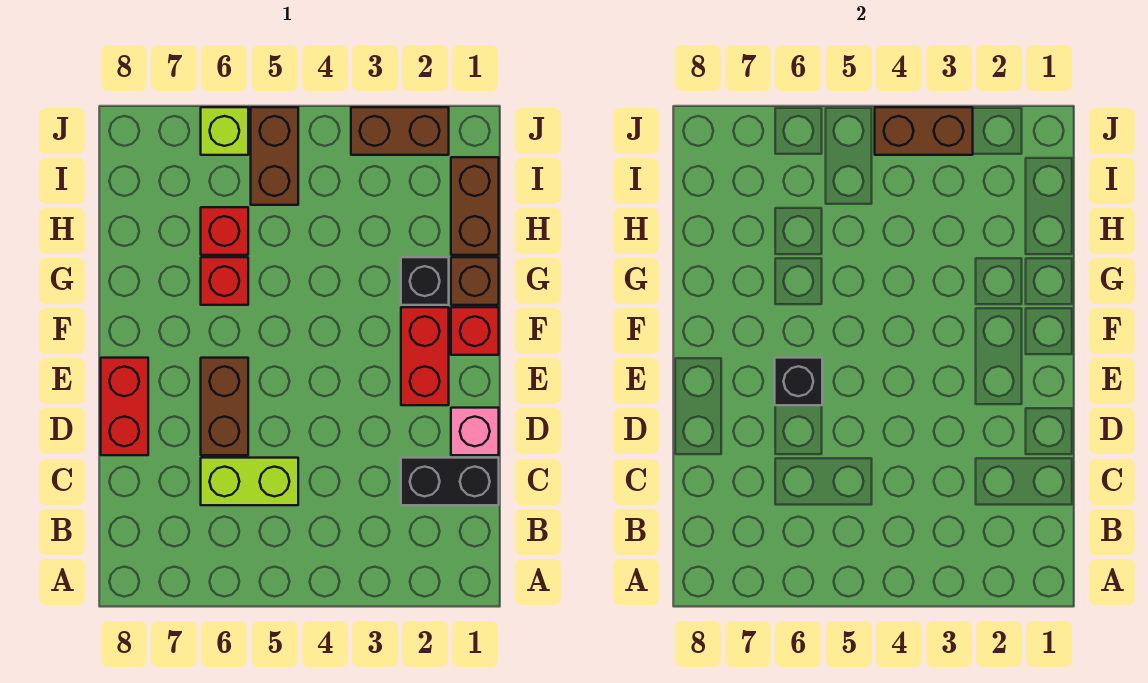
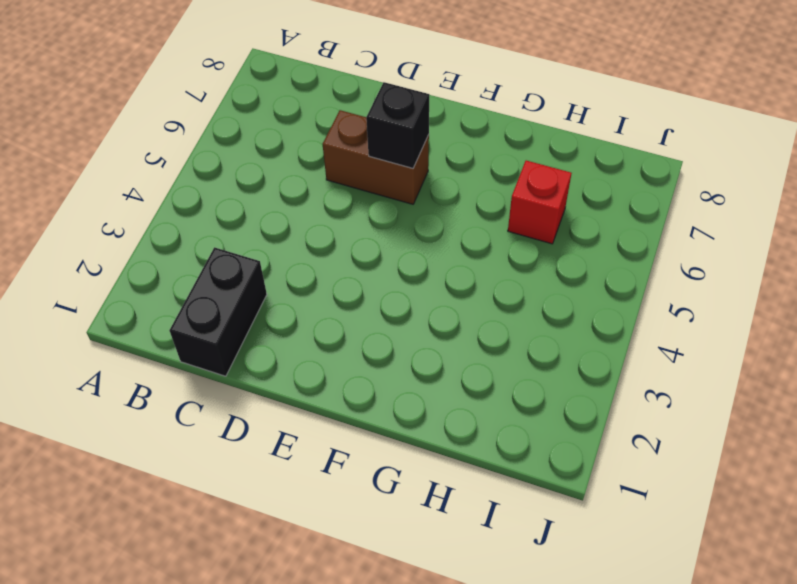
none -> lime 1x2 brick [201,458,298,505]
none -> pink 1x1 brick [451,408,499,455]
none -> red 1x2 brick [101,358,148,455]

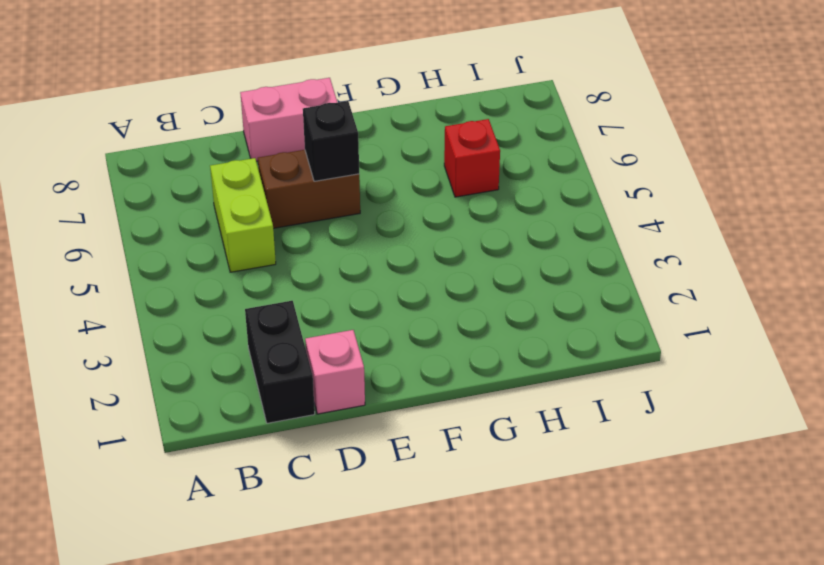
pink 1x2 brick [240,78,338,161] -> red 1x2 brick [101,358,148,455]
none -> red 1x2 brick [401,307,449,405]
none -> red 1x1 brick [451,307,499,355]
none -> brown 1x1 brick [451,257,499,305]

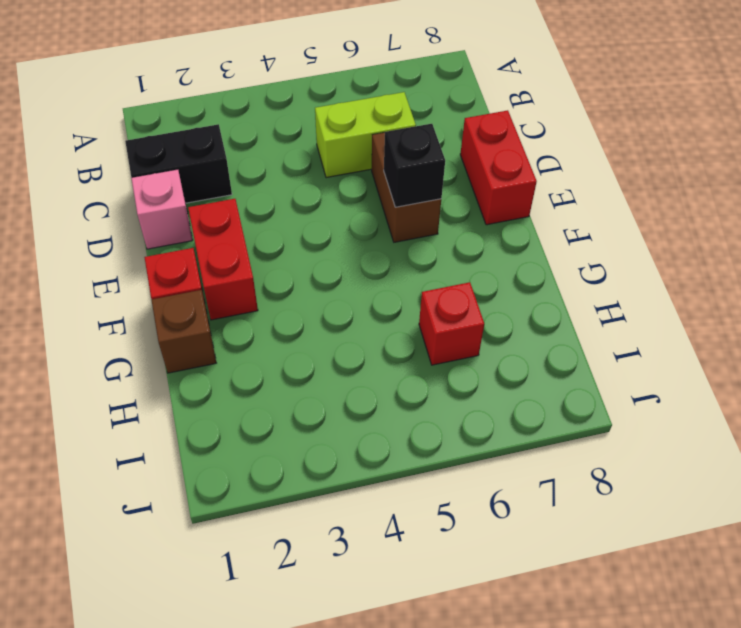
none -> black 1x1 brick [401,257,449,305]
none -> red 1x1 brick [201,257,248,305]
none -> brown 1x2 brick [451,157,499,255]

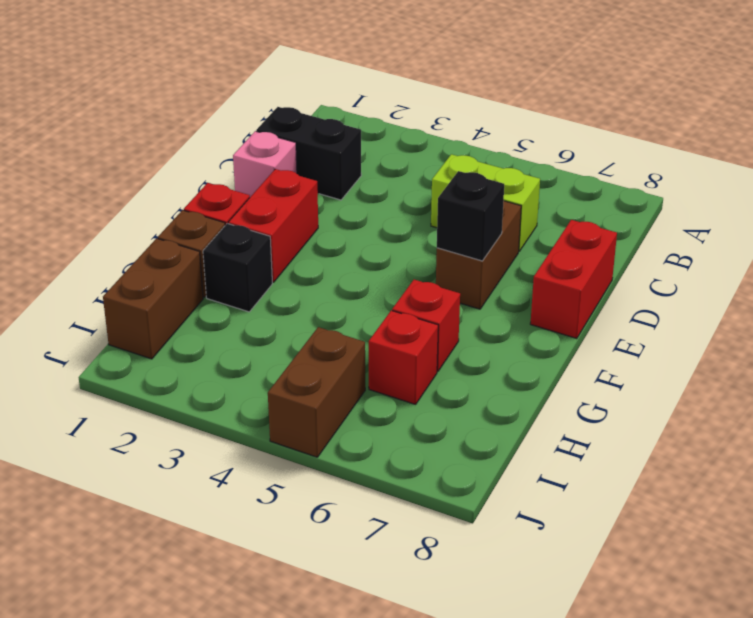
none -> brown 1x2 brick [351,107,449,155]
none -> lime 1x1 brick [201,107,248,155]
none -> brown 1x2 brick [875,107,973,155]

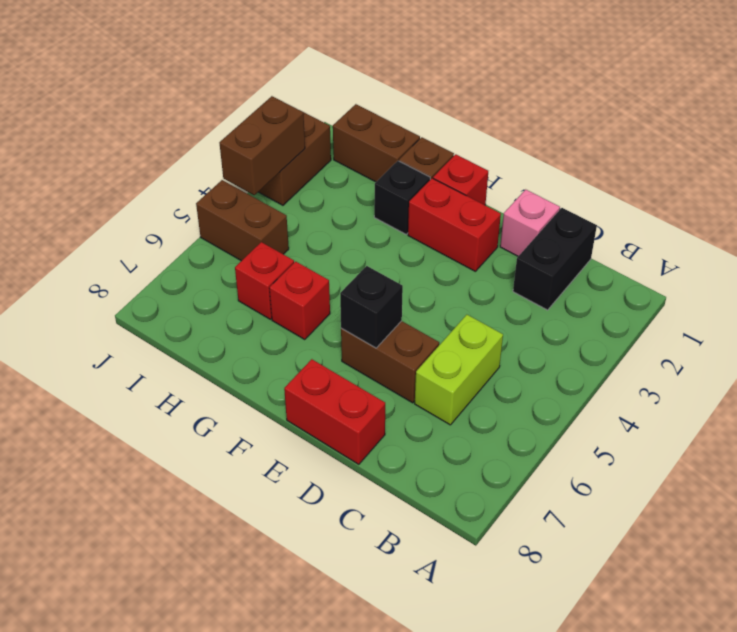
none -> lime 1x1 brick [201,107,248,155]

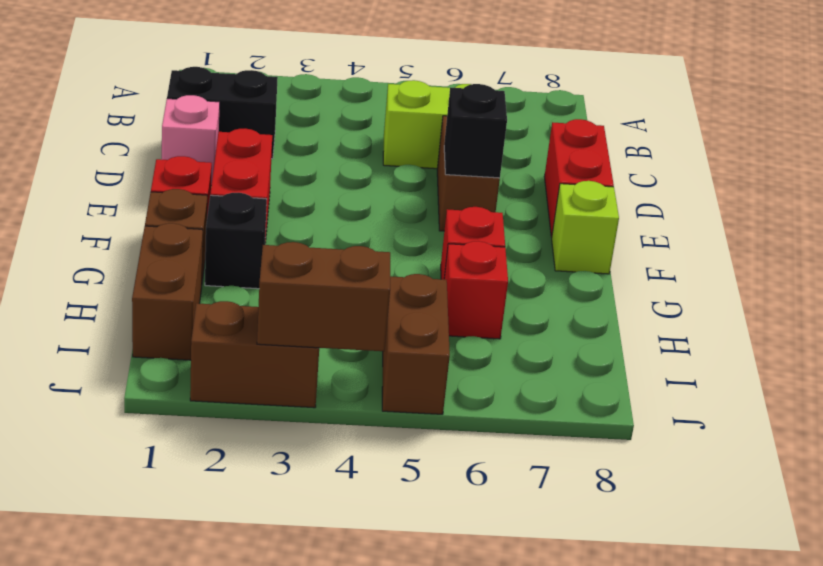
lime 1x1 brick [552,181,619,274] -> lime 1x1 brick moved to [201,107,248,155]

